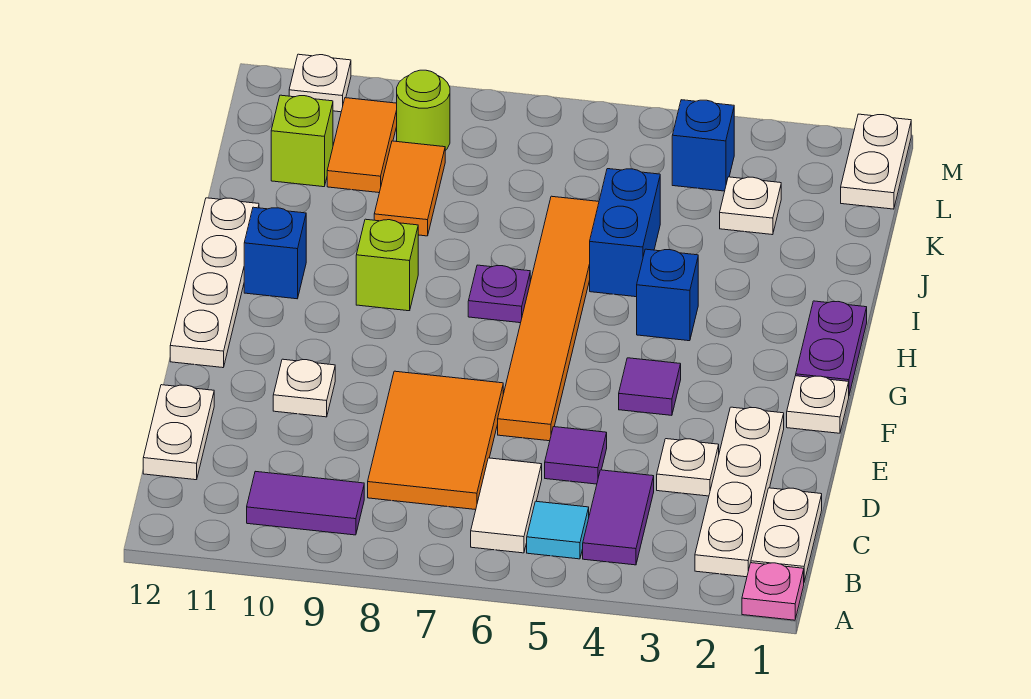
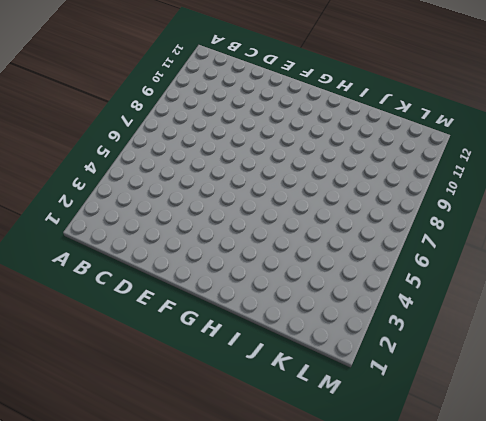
none -> pink 1x1 plate [742,563,804,620]
none -> white 1x2 plate [751,488,822,582]
none -> white 1x4 plate [695,407,784,577]
none -> purple 1x2 tile [583,470,654,565]

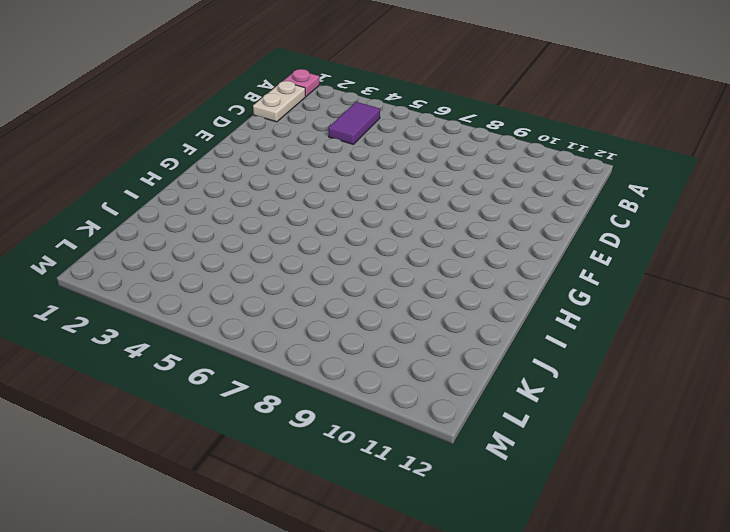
none -> white 1x4 plate [695,407,784,577]
none -> cyan 1x1 tile [527,501,589,559]
none -> white 1x2 tile [471,458,542,553]
none -> purple 1x2 tile [247,471,364,535]

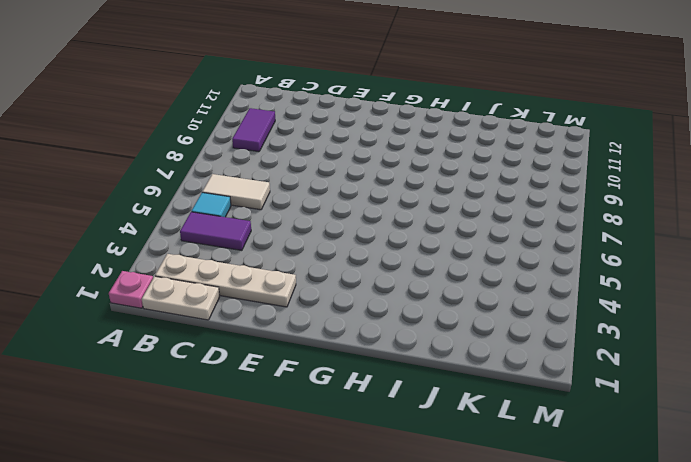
none -> orange 2x3 tile [368,371,503,510]
none -> white 1x2 plate [143,385,214,480]
none -> white 1x1 plate [657,439,719,496]
none -> purple 1x1 tile [545,427,607,484]

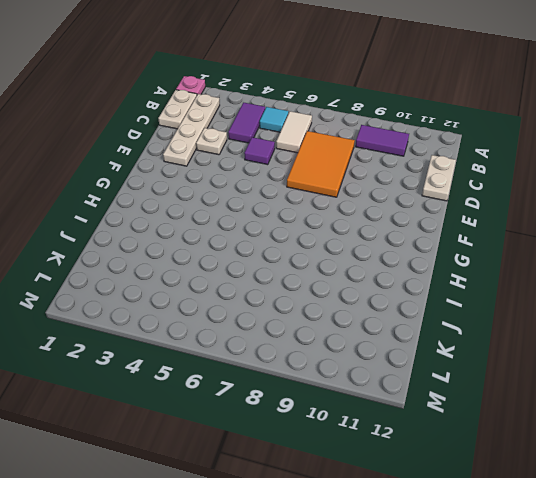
none -> orange 1x6 tile [498,196,599,441]
none -> white 1x1 plate [273,359,335,417]
none -> white 1x1 plate [787,376,849,433]
none -> purple 1x1 tile [619,358,681,415]

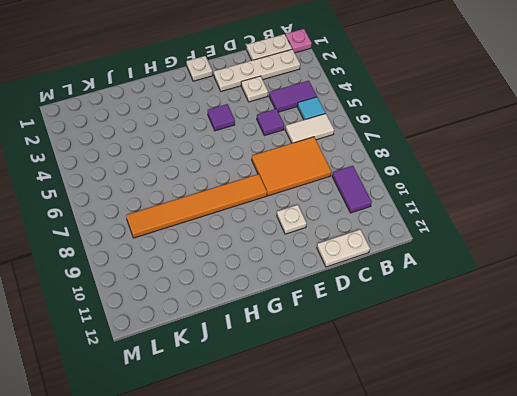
orange 1x6 tile [126,174,267,238] -> orange 1x6 tile moved to [498,196,599,441]
none -> white 1x4 plate [170,198,259,368]
none -> purple 1x2 plate [796,301,867,394]
none -> blue 1x1 brick [637,249,698,341]
none -> purple 1x1 plate [468,265,530,323]

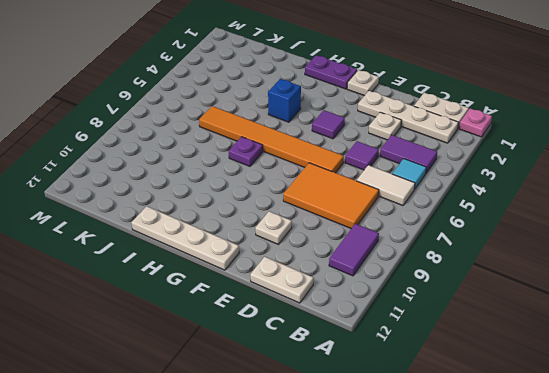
none -> lime 1x1 brick [356,219,418,311]
none -> blue 1x1 brick [244,207,306,299]
none -> blue 1x2 brick [590,169,660,297]
none -> orange 1x2 tile [374,141,445,236]

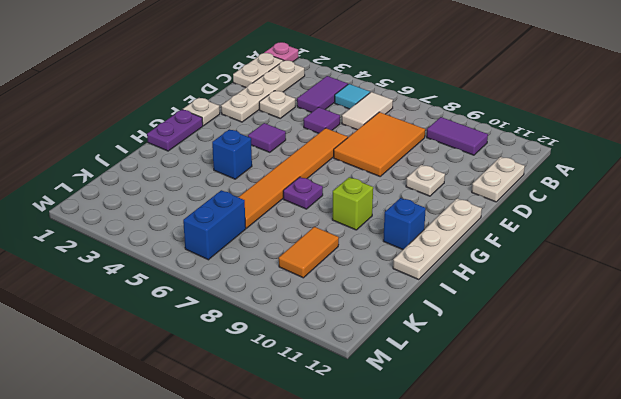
blue 1x2 brick [183,190,246,260] -> blue 1x2 brick moved to [590,169,660,297]
none -> white 1x1 plate [720,177,781,235]
none -> orange 1x2 tile [327,98,397,193]
none -> lime 1x1 brick [271,95,333,187]
none -> white 1x2 plate [841,114,911,209]

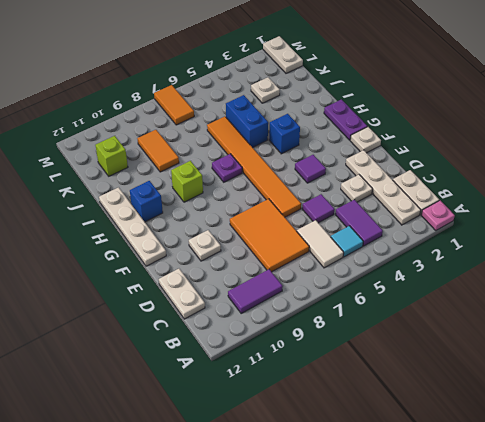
orange 1x2 tile [154,85,194,125] -> orange 1x2 tile moved to [327,98,397,193]
none -> blue 1x1 brick [672,100,734,191]
none -> lime 1x1 round brick [397,70,450,151]
none -> white 1x1 plate [289,54,351,112]

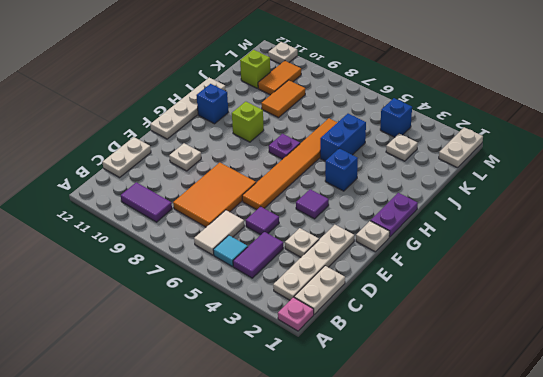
none -> lime 1x1 round brick [397,70,450,151]

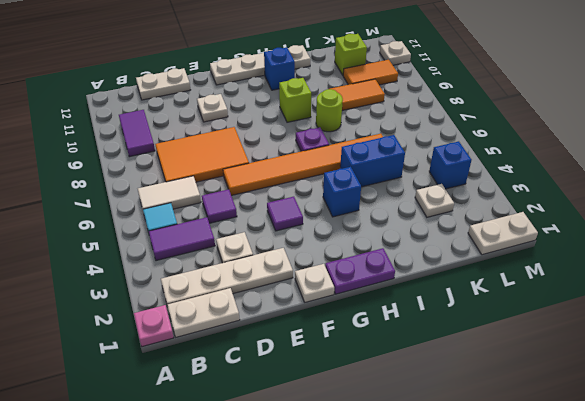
lime 1x1 round brick [316,89,343,132] -> lime 1x1 round brick moved to [397,70,450,151]

